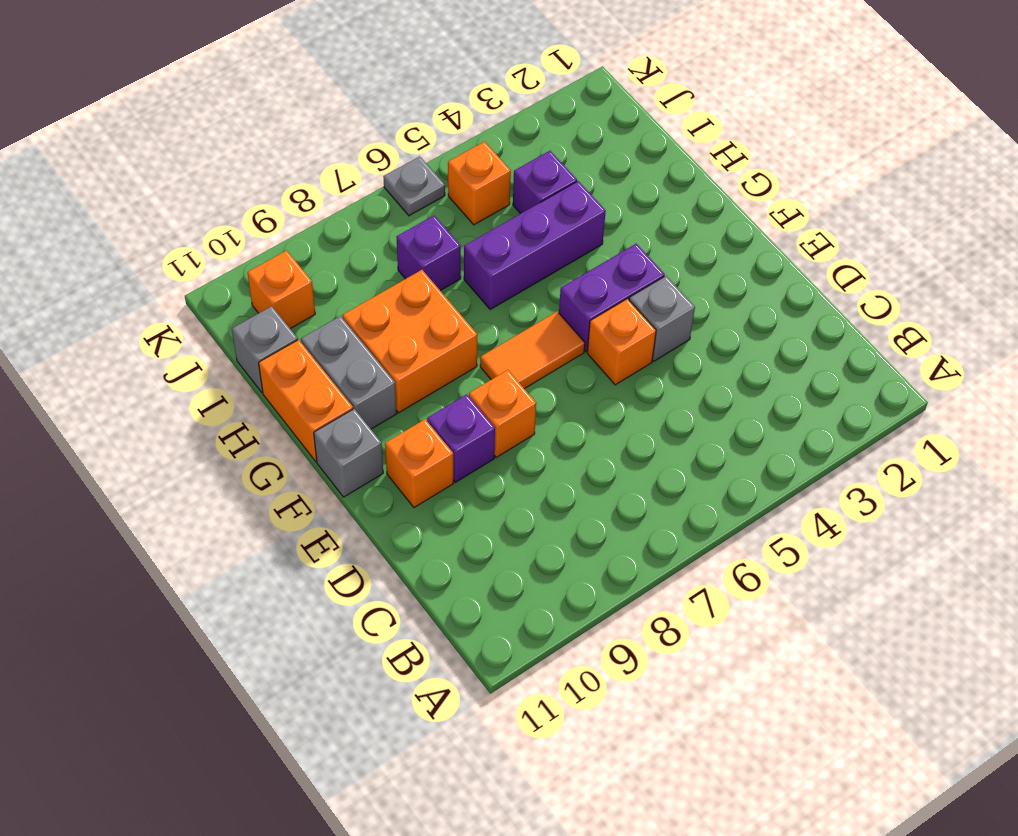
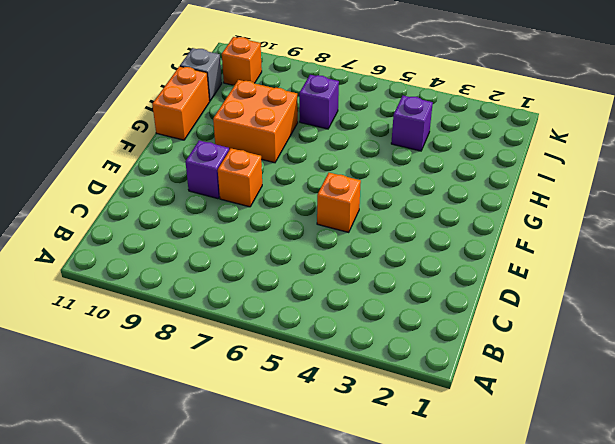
none -> grey 1x1 brick [629,276,695,361]
none -> orange 1x1 brick [385,419,453,508]
none -> purple 1x2 brick [559,244,665,351]

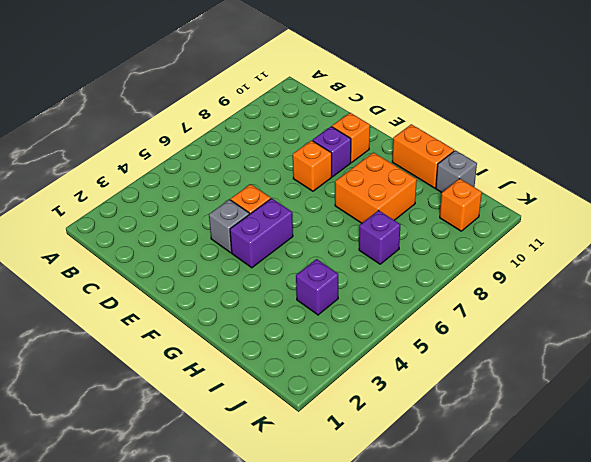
none -> orange 1x2 tile [480,312,585,389]
none -> grey 1x1 brick [314,409,383,497]
none -> grey 1x2 brick [301,316,397,429]

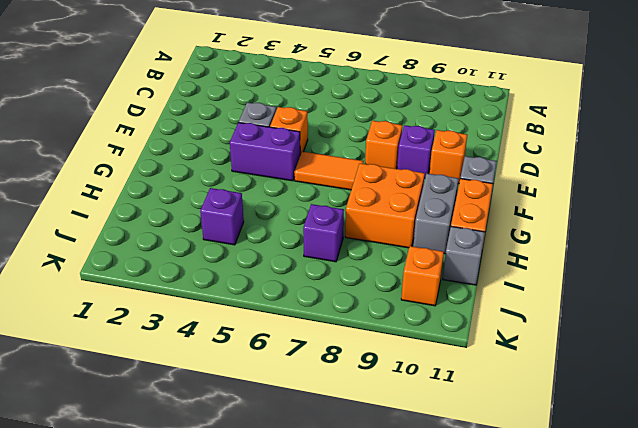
none -> purple 1x3 brick [464,181,606,309]
none -> orange 1x1 brick [448,142,511,225]
none -> grey 1x1 plate [383,156,445,216]

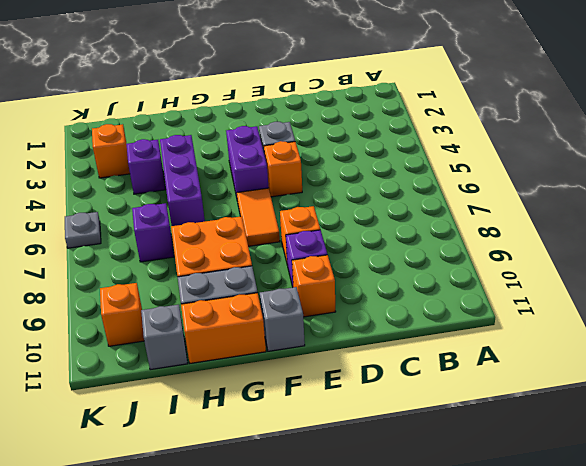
orange 1x1 brick [92,124,130,178] -> orange 1x1 brick moved to [448,142,511,225]

